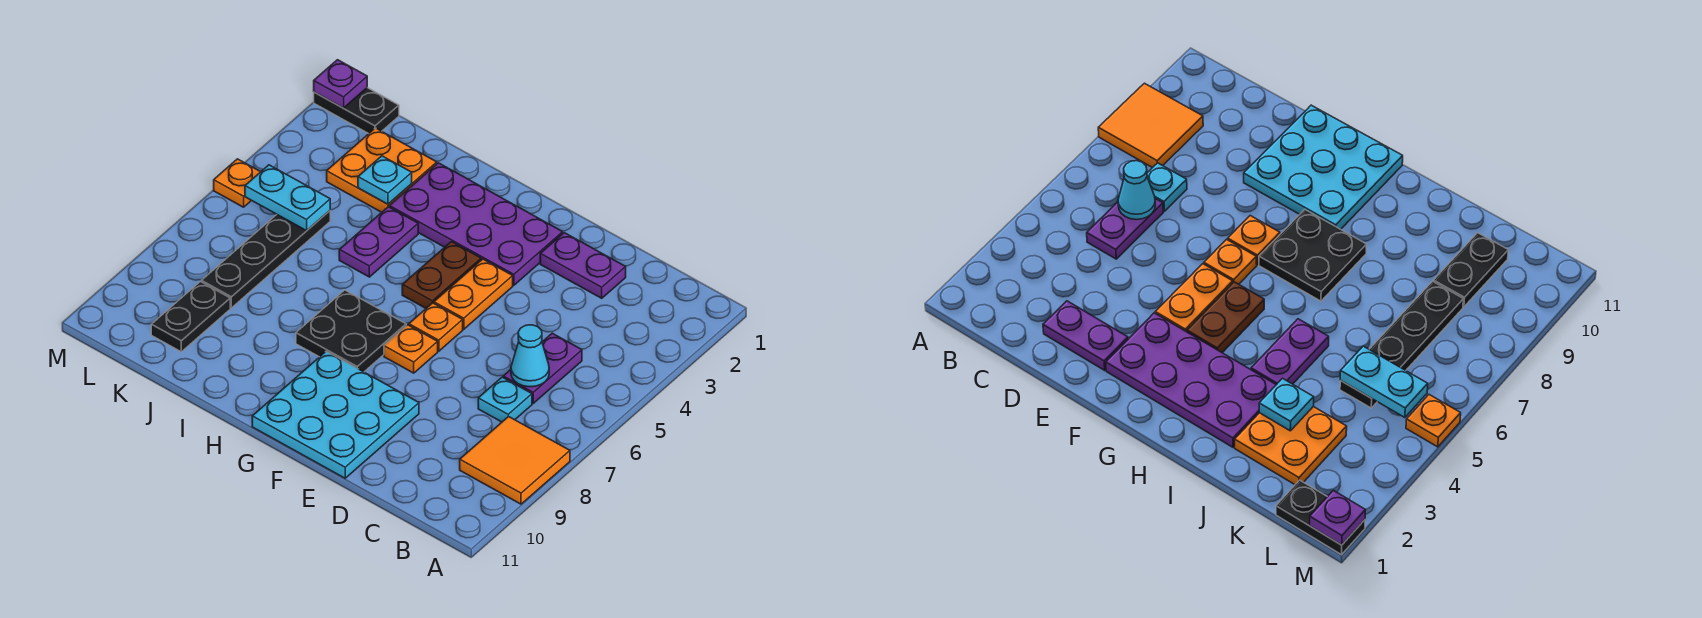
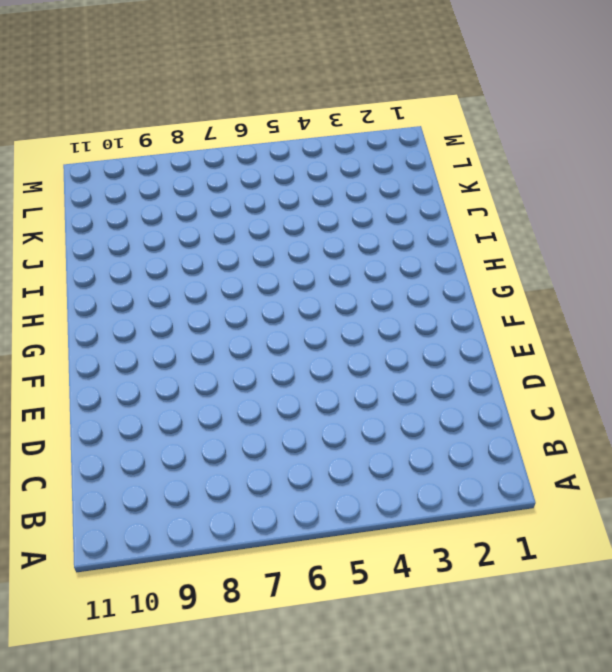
none -> orange 2x2 tile [460,416,570,504]
none -> purple 1x2 plate [503,333,582,403]
none -> cyan 1x1 plate [478,377,532,422]

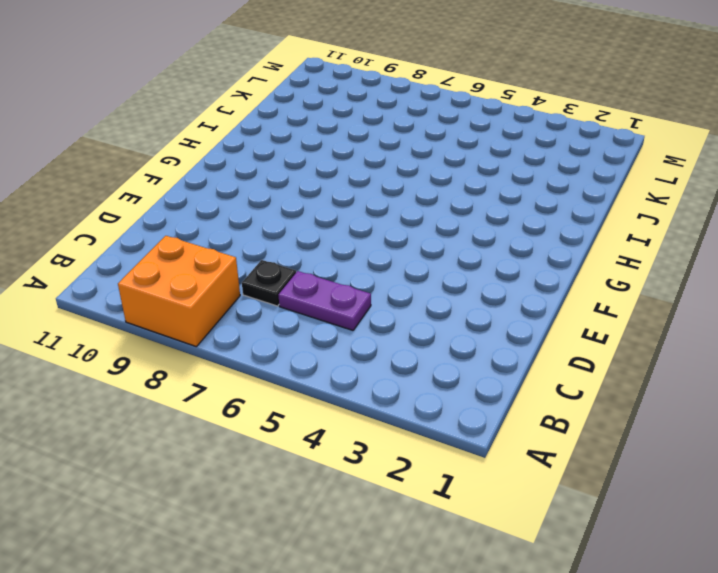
orange 2x2 brick [118,236,240,347] -> orange 2x2 tile [460,416,570,504]
black 1x1 plate [242,260,296,306] -> cyan 1x1 plate [478,377,532,422]
none -> purple 1x2 plate [540,233,626,298]
none -> cyan 3x3 plate [252,351,419,478]
none -> purple 2x4 plate [390,163,563,285]

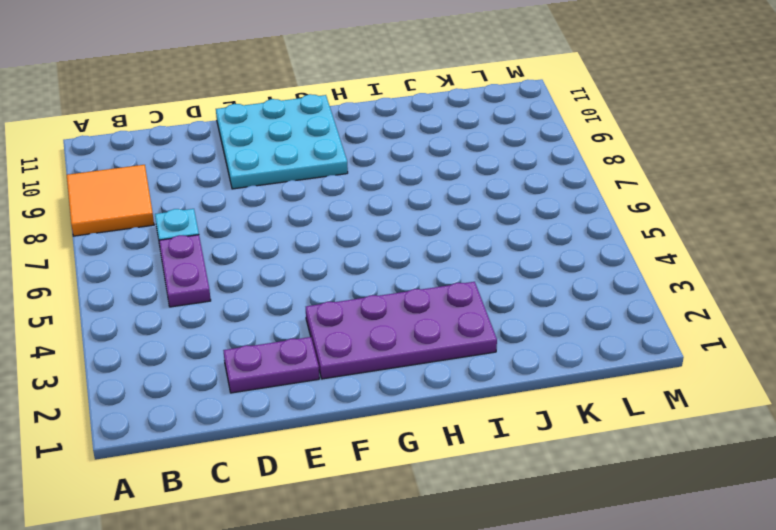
none -> orange 1x2 plate [434,259,513,329]
none -> orange 1x1 plate [409,303,463,351]
none -> orange 1x1 plate [384,325,438,373]

